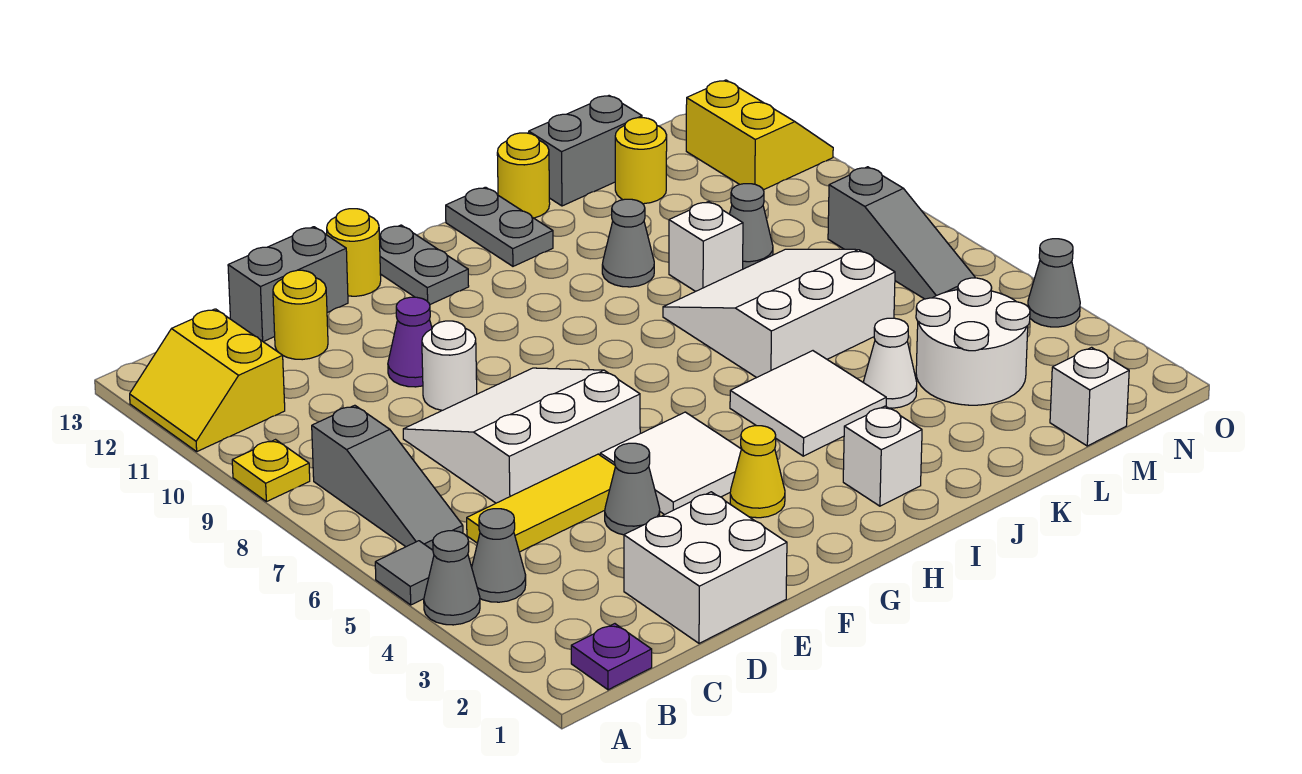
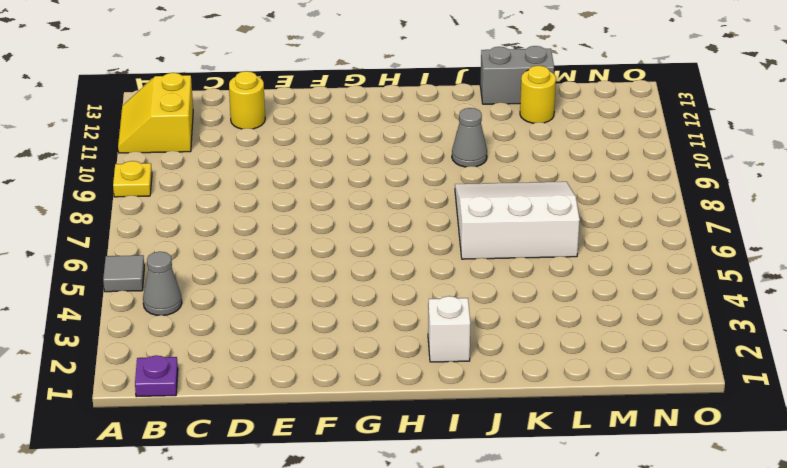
none -> grey 1x1 cone [424,531,480,625]
none -> grey 1x3 slope [312,405,463,550]
none -> yellow 1x3 tile [467,454,615,552]
none -> white 2x2 brick [624,492,787,643]

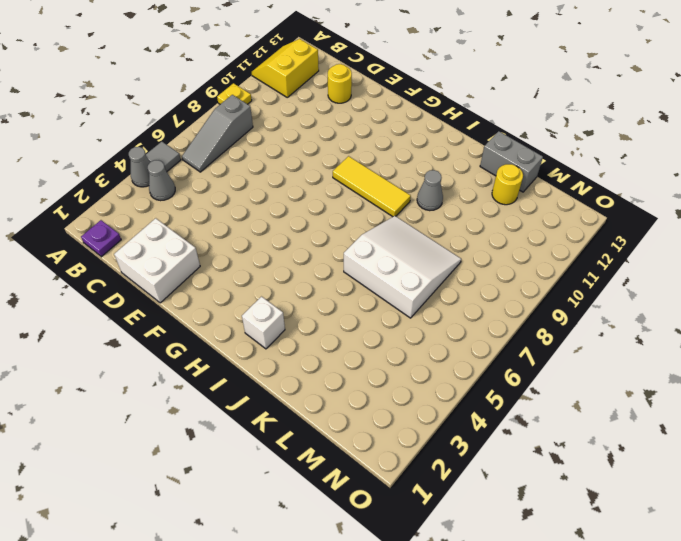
yellow 1x3 tile [333,156,411,217] -> yellow 1x3 tile moved to [467,454,615,552]
none -> white 3x3 slope [403,368,640,503]
none -> grey 1x2 brick [228,227,348,342]
none -> grey 1x1 cone [605,443,660,535]
none -> white 1x1 round brick [422,321,477,410]

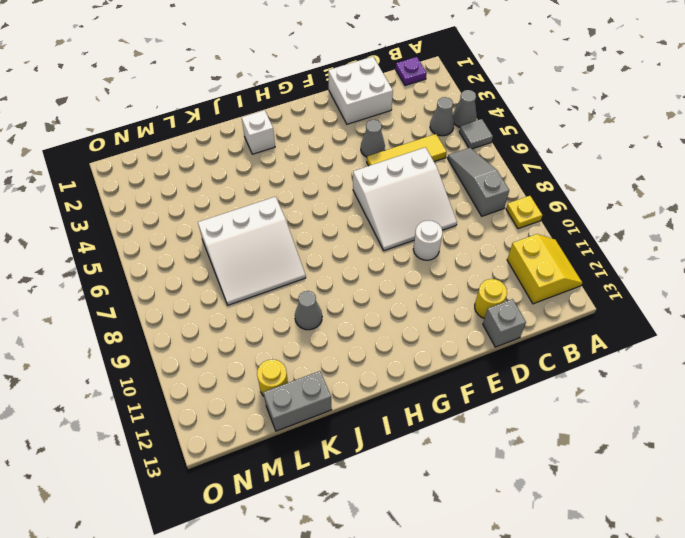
grey 1x1 brick [483,299,526,347] -> grey 1x2 brick [228,227,348,342]
none -> purple 1x1 cone [388,297,432,387]
none -> white 2x2 tile [600,412,741,515]
none -> yellow 1x1 round brick [327,209,381,296]
none -> yellow 1x1 cone [730,426,785,518]

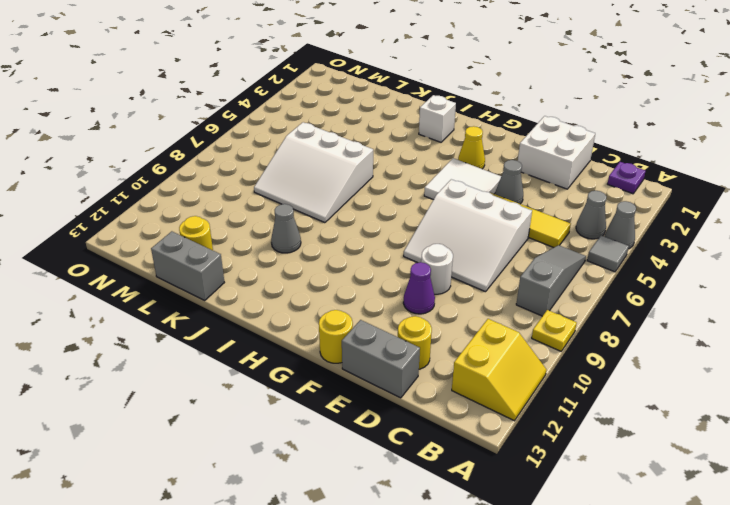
none -> grey 1x2 plate [379,225,469,304]
none -> white 2x2 tile [730,351,886,456]
none -> grey 1x2 plate [446,187,553,266]
none -> yellow 1x1 round brick [497,133,550,218]

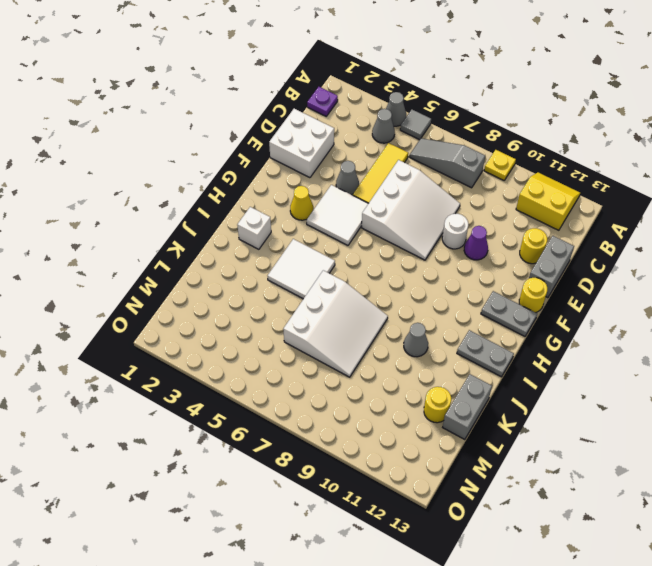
none -> yellow 1x1 round brick [497,133,550,218]
none -> white 1x1 cone [864,318,917,408]
none -> white 1x1 brick [669,201,743,291]
none -> white 2x2 round brick [916,278,1030,405]

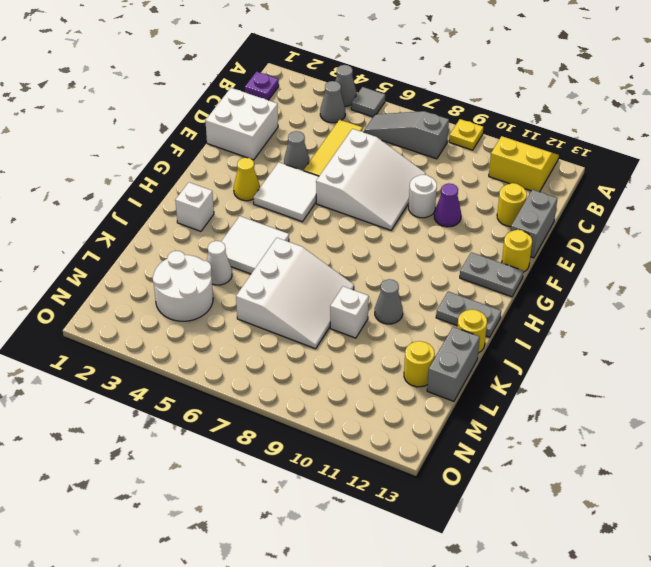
none -> grey 1x1 cone [730,184,773,269]
none -> white 1x1 brick [1050,347,1129,446]
none -> grey 1x3 slope [828,167,975,299]
none -> yellow 2x2 slope [686,80,833,190]

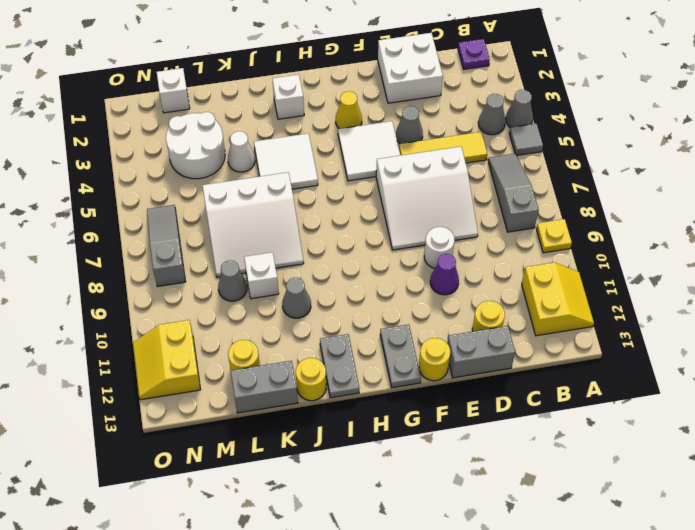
none -> grey 1x1 cone [1028,239,1080,327]

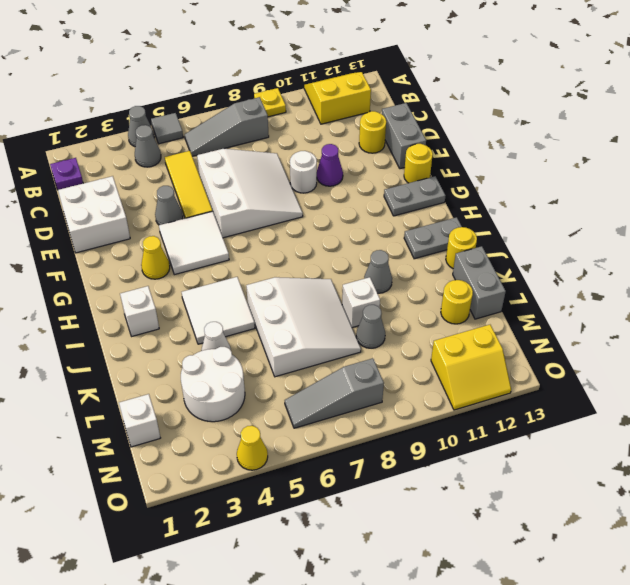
yellow 1x1 cone [237,426,268,470] -> grey 1x1 cone [1028,239,1080,327]

